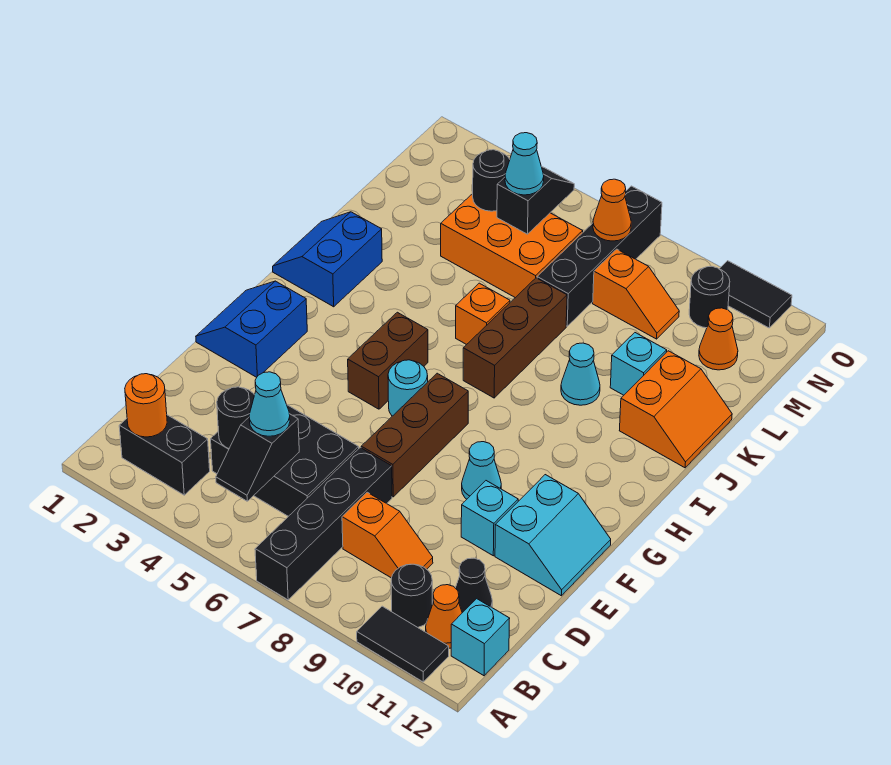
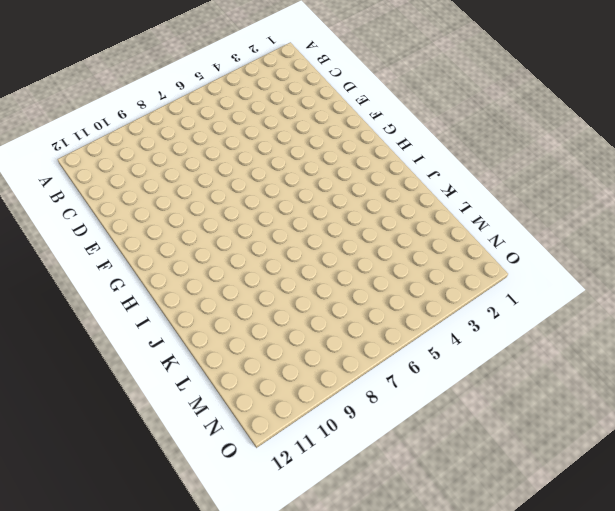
none -> black 1x4 brick [255,448,392,600]
none -> black 1x2 tile [357,606,449,682]
none -> black 1x2 brick [119,415,210,495]
none -> black 1x1 round brick [391,564,432,627]

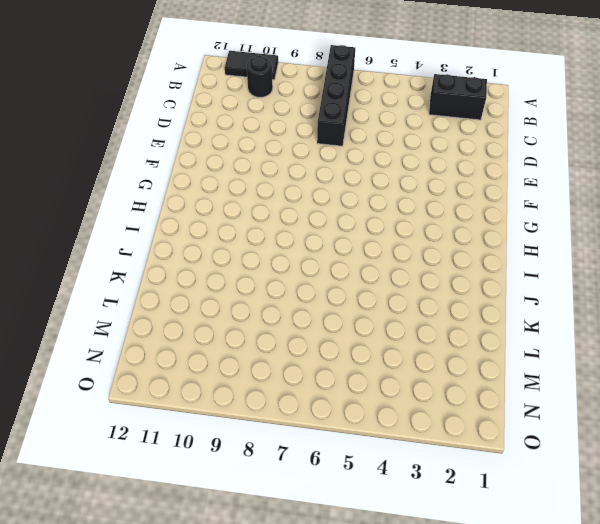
none -> orange 1x1 cone [426,585,462,648]
none -> cyan 1x1 brick [451,599,510,676]
none -> black 2x3 brick [211,405,359,516]
none -> orange 1x2 slope [342,492,433,578]

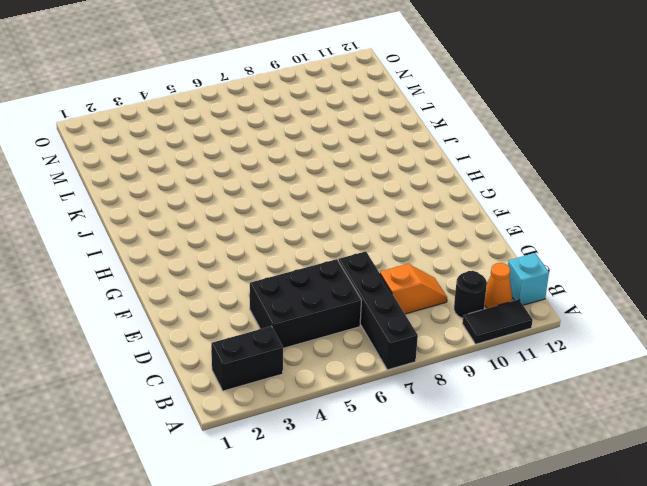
none -> black 1x1 cone [456,558,492,613]
none -> brown 1x3 brick [361,373,468,497]
none -> cyan 1x1 brick [461,481,518,556]
none -> cyan 2x2 slope [495,475,611,596]

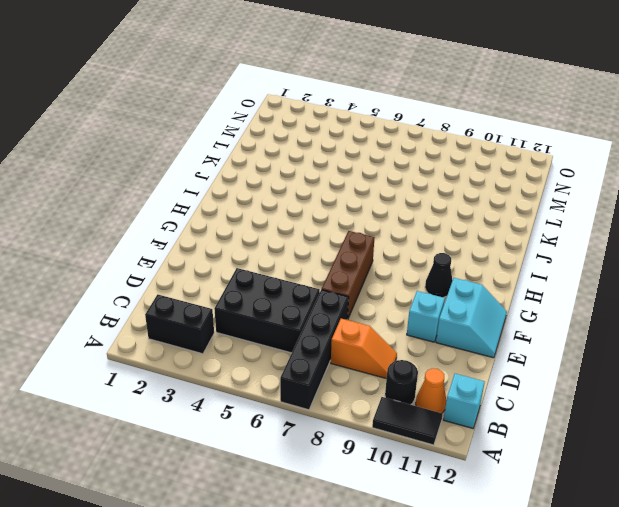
black 1x1 cone [425,253,452,297] -> black 1x1 cone moved to [456,558,492,613]
none -> blue 2x2 slope [196,281,307,377]
none -> cyan 1x1 cone [462,442,501,499]
none -> brown 1x2 brick [348,312,428,409]
none -> cyan 1x1 round brick [388,360,428,416]

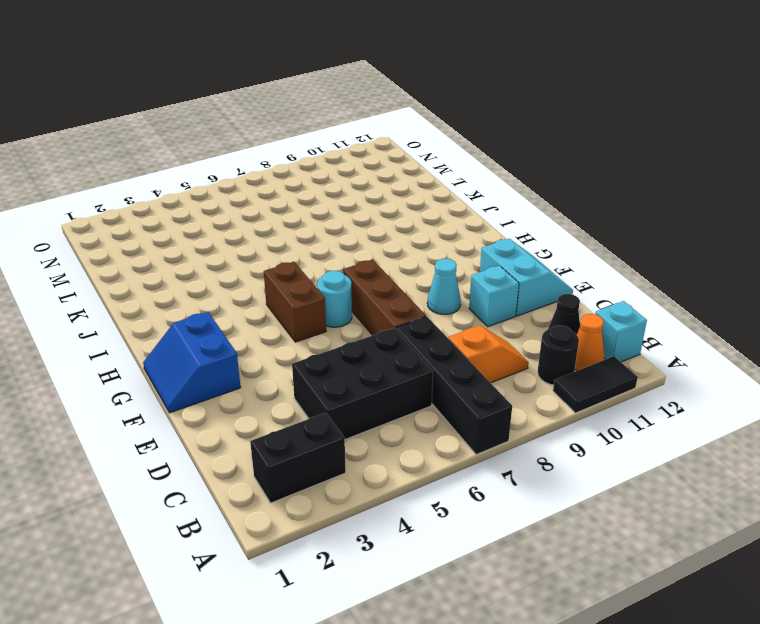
none -> blue 2x2 slope [273,212,382,307]
none -> brown 1x3 brick [463,278,567,398]
none -> orange 1x1 brick [456,283,510,345]
none -> cyan 1x1 cone [561,343,600,405]

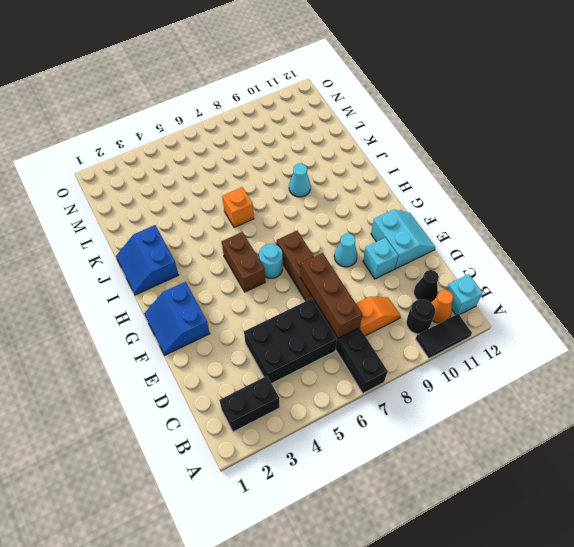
brown 1x3 brick [300,253,363,338] -> brown 1x3 brick moved to [463,278,567,398]
none -> orange 2x2 slope [619,351,732,468]
none -> cyan 1x1 brick [610,333,667,395]
none -> orange 2x3 brick [441,194,583,298]
none -> black 1x4 brick [537,186,662,326]

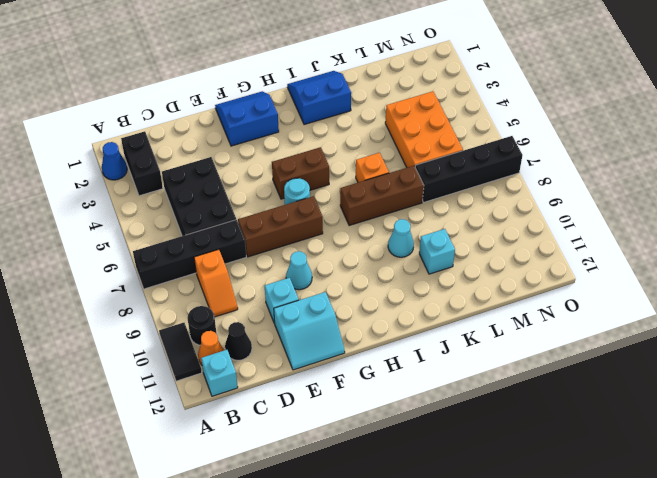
blue 1x1 cone [102,142,127,180] -> none
none -> orange 2x2 slope [619,351,732,468]
none -> orange 1x2 slope [593,249,679,339]
none -> orange 1x1 cone [699,308,738,370]
none -> black 1x1 round brick [689,266,730,328]

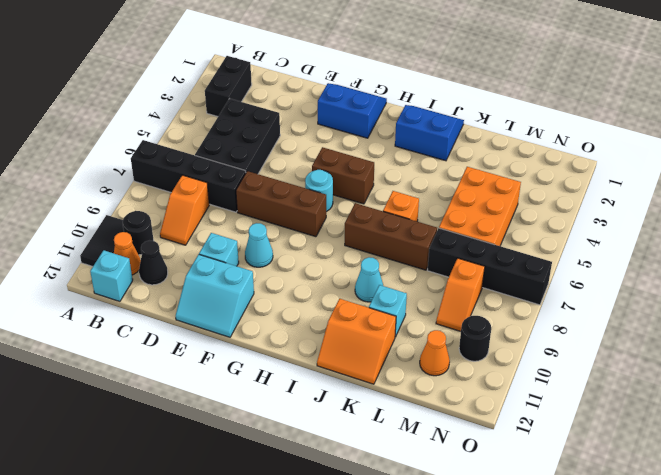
none -> black 1x2 tile [720,261,792,328]
none -> orange 1x1 round brick [125,374,167,437]
none -> black 1x2 slope [216,414,299,501]
none -> black 1x1 round brick [217,387,254,448]

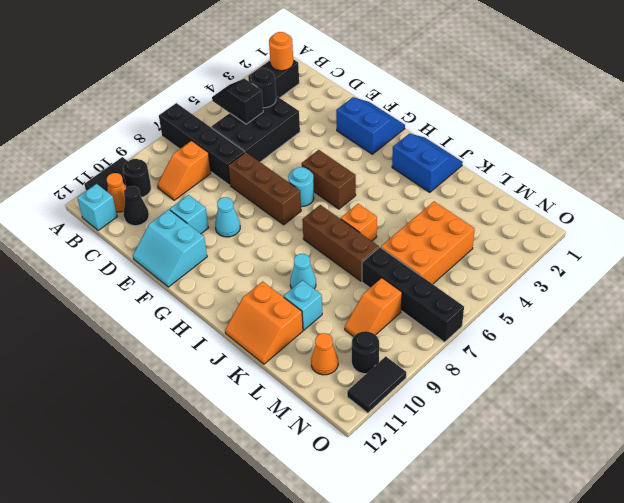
none -> black 1x1 round brick [473,150,510,211]
none -> black 1x2 slope [497,167,574,234]
none -> orange 1x1 cone [593,179,631,241]
none -> cyan 1x1 cone [249,372,290,436]

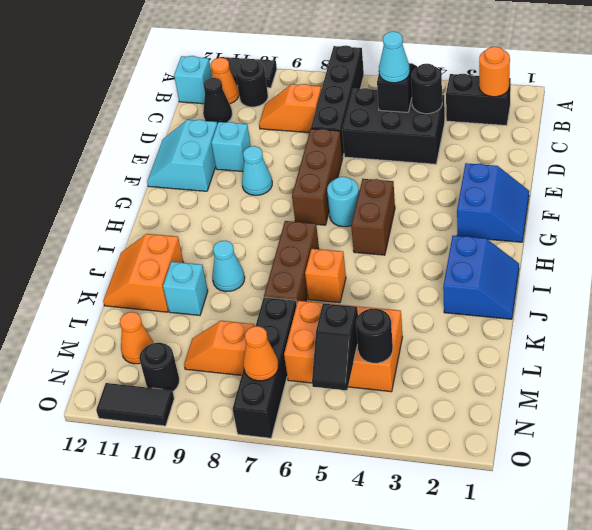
none -> cyan 1x1 cone [505,133,544,195]

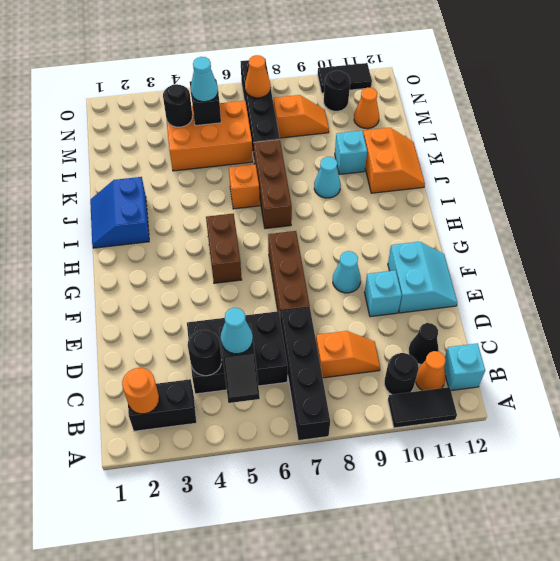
none -> blue 2x2 slope [196,281,307,377]
none -> cyan 1x1 round brick [388,360,428,416]

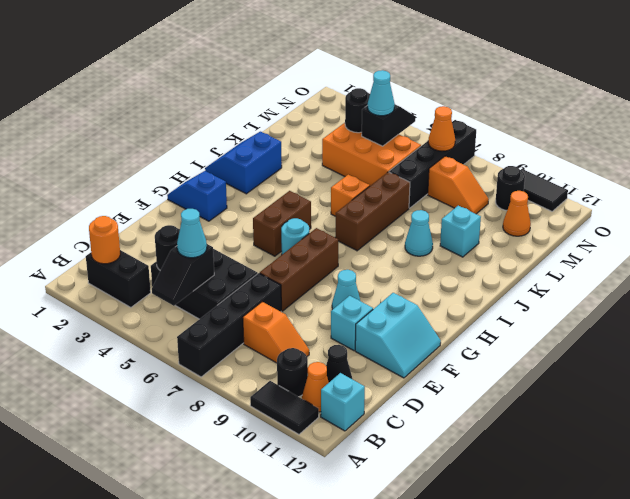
blue 1x2 slope [167,171,227,221] -> blue 2x2 slope [196,281,307,377]
none -> orange 2x2 slope [619,351,732,468]

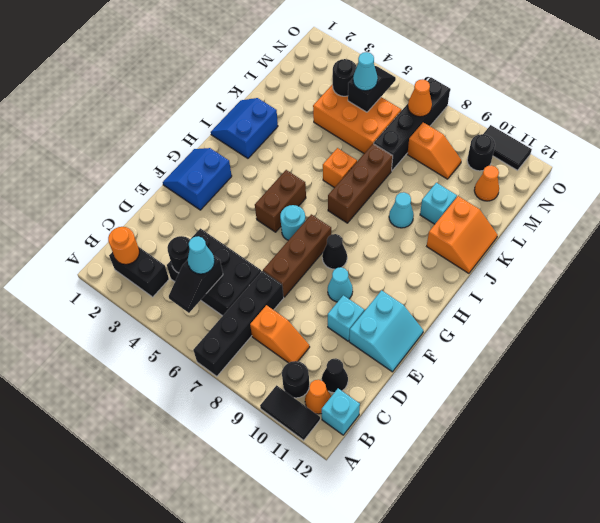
black 1x1 cone [322,234,347,269] -> none

